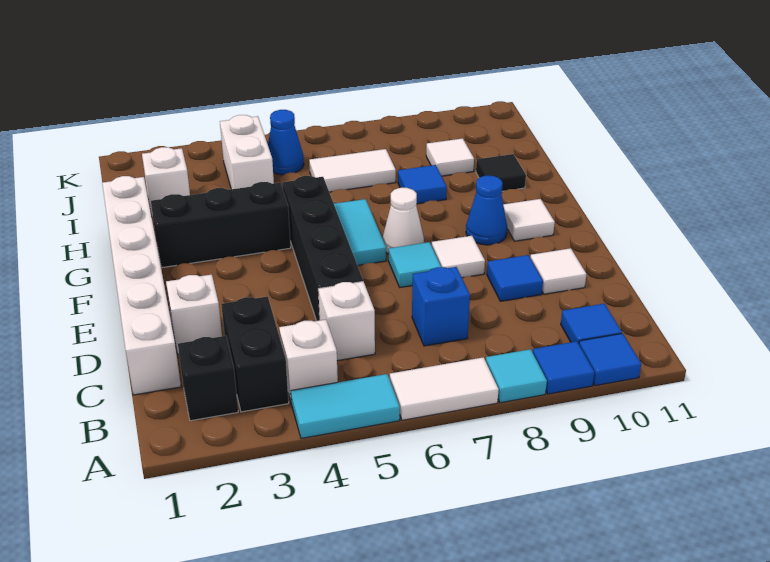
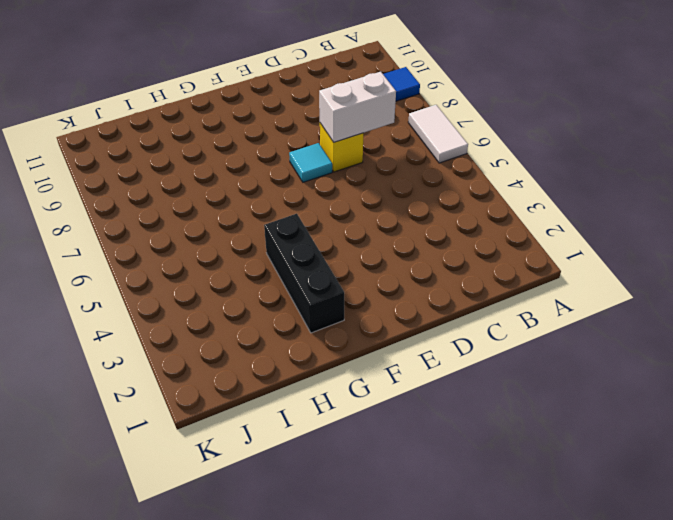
white 1x2 brick [319,72,396,142] -> white 1x2 brick moved to [220,115,274,189]
yellow 1x1 brick [320,123,363,172] -> none
none -> cyan 1x2 tile [291,374,400,438]
none -> cyan 1x1 tile [486,349,547,403]
none -> blue 1x1 tile [579,333,641,386]
none -> black 1x1 brick [178,336,238,421]

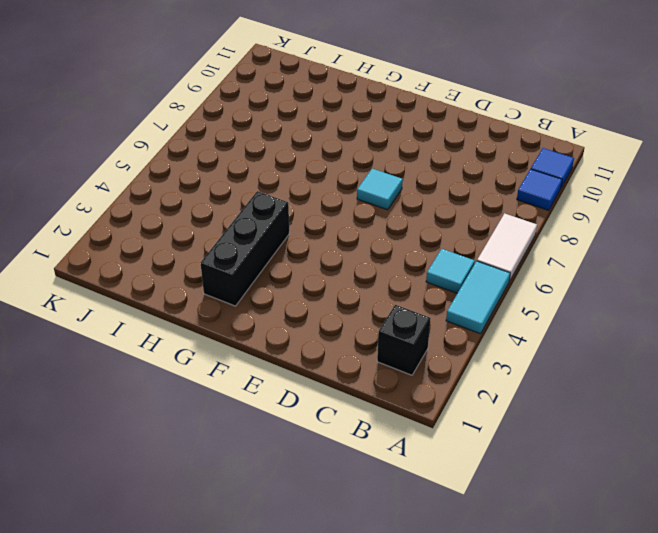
cyan 1x1 tile [426,249,475,293] -> cyan 1x1 tile moved to [486,349,547,403]
none -> black 1x2 brick [221,296,289,412]
none -> white 1x1 brick [279,320,338,401]
none -> blue 1x1 tile [561,303,622,343]
none -> white 1x6 brick [102,176,181,395]

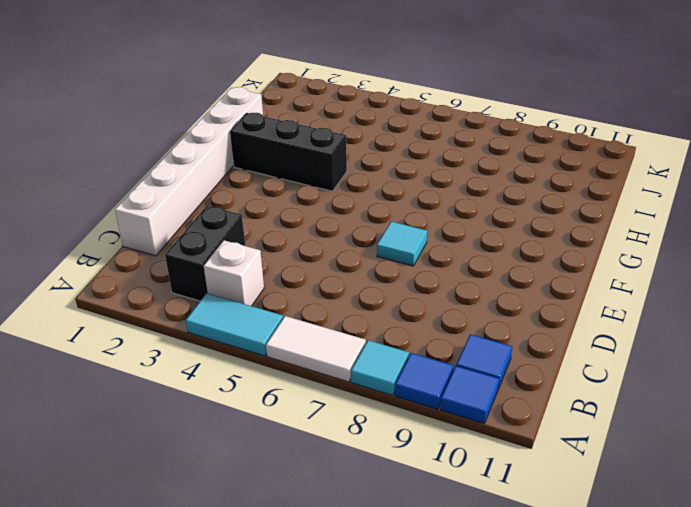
none -> black 1x1 brick [178,336,238,421]
none -> white 1x1 brick [318,282,375,361]
none -> blue 1x1 brick [412,267,470,346]
none -> white 1x1 brick [166,274,222,354]

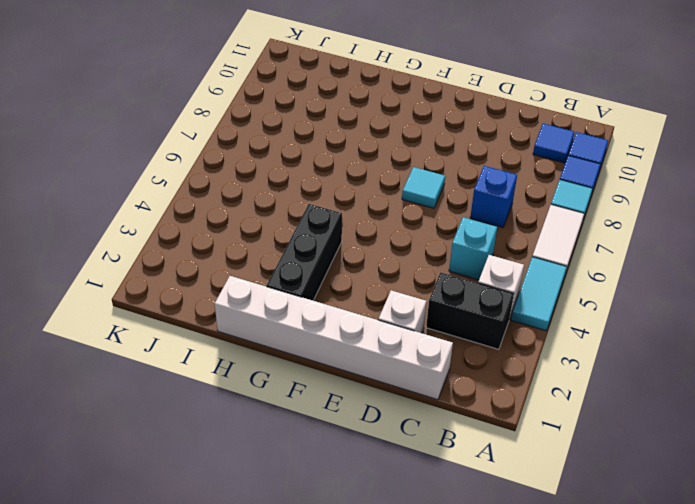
cyan 1x1 brick [449,217,497,280] -> white 1x1 brick [318,282,375,361]
none -> black 1x1 brick [178,336,238,421]
none -> black 1x4 brick [283,176,363,321]
none -> blue 1x1 tile [487,255,543,301]
none -> white 1x1 tile [530,248,586,294]

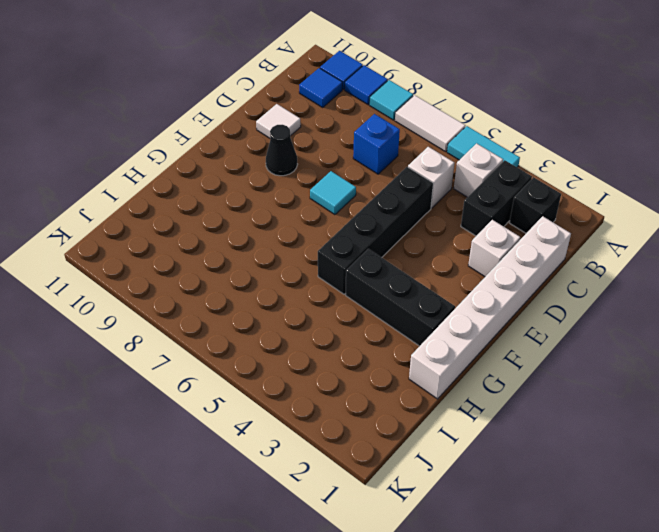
black 1x1 cone [266,125,298,176] -> none
none -> blue 1x1 tile [487,255,543,301]
none -> white 1x1 tile [432,236,485,278]
none -> cyan 1x2 tile [334,199,386,265]
none -> white 1x1 cone [382,188,424,254]

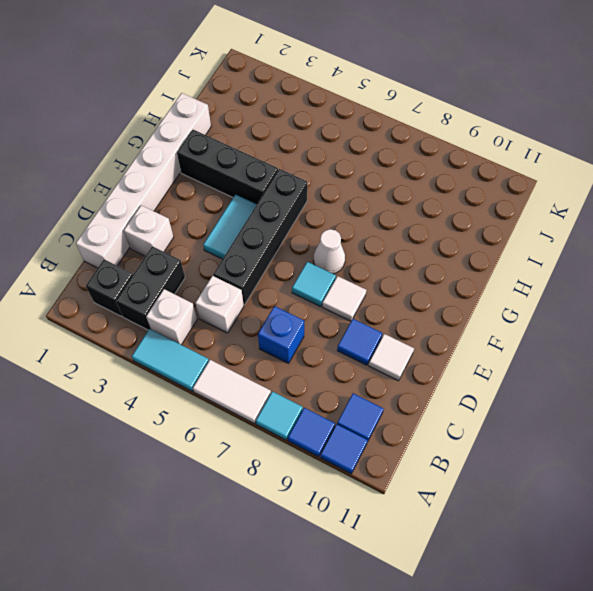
cyan 1x2 tile [203,195,257,259] -> cyan 1x2 tile moved to [334,199,386,265]
none -> blue 1x1 cone [466,176,507,245]
none -> white 1x1 tile [503,199,555,241]
none -> blue 1x1 tile [398,165,447,204]
none -> black 1x1 tile [476,154,526,191]

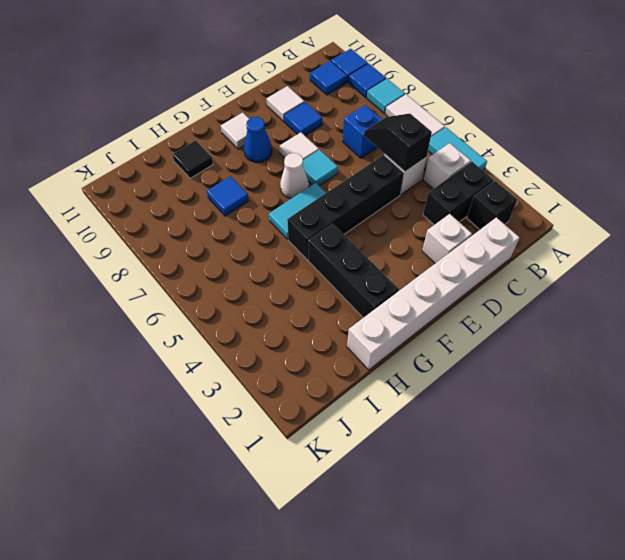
black 1x2 slope [364,114,432,172] -> none
none -> white 1x1 brick [142,147,190,217]
none -> white 1x2 brick [220,115,274,189]
none -> white 1x2 tile [309,149,396,192]
none -> white 1x1 tile [426,138,474,176]

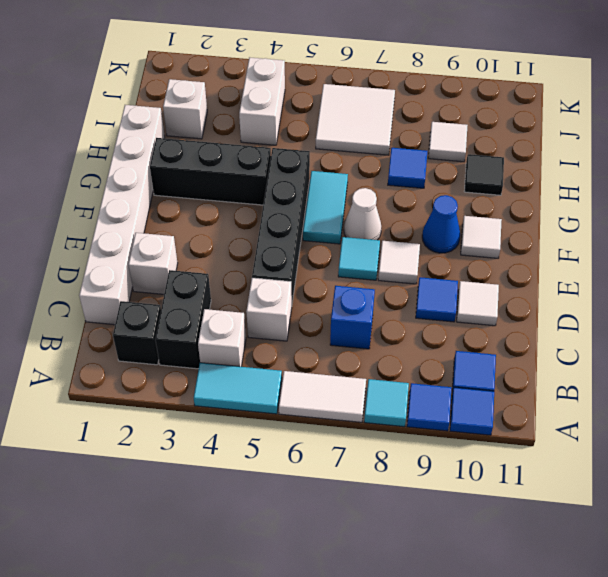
white 2x2 tile [316,84,395,155] -> white 1x2 tile [309,149,396,192]
none -> blue 1x1 cone [268,110,304,175]

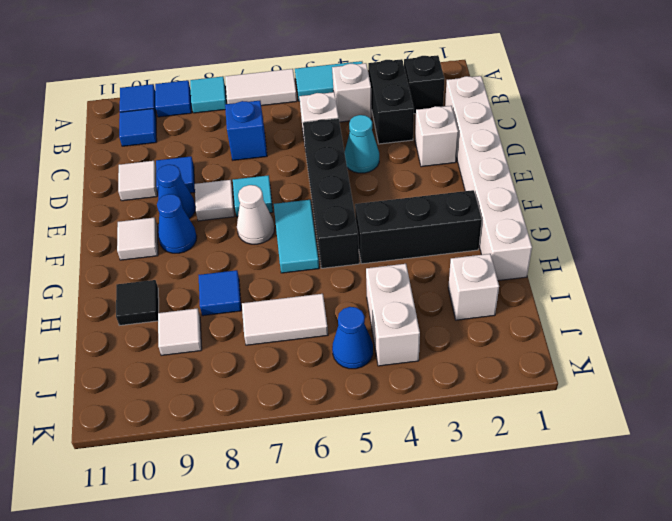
cyan 1x1 cone [345,115,379,173] -> none
blue 1x1 cone [156,165,196,219] -> none

